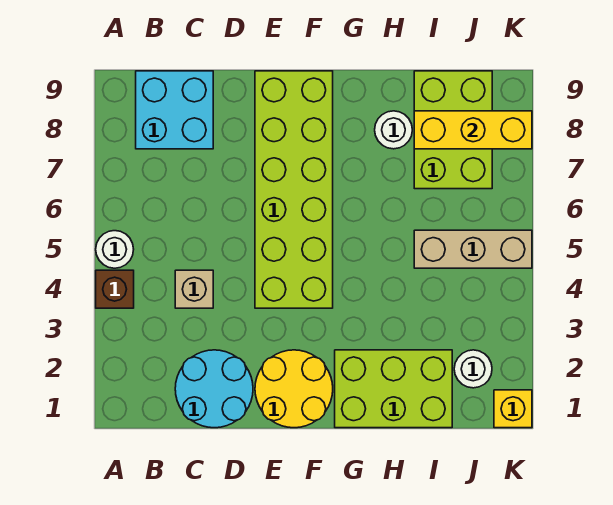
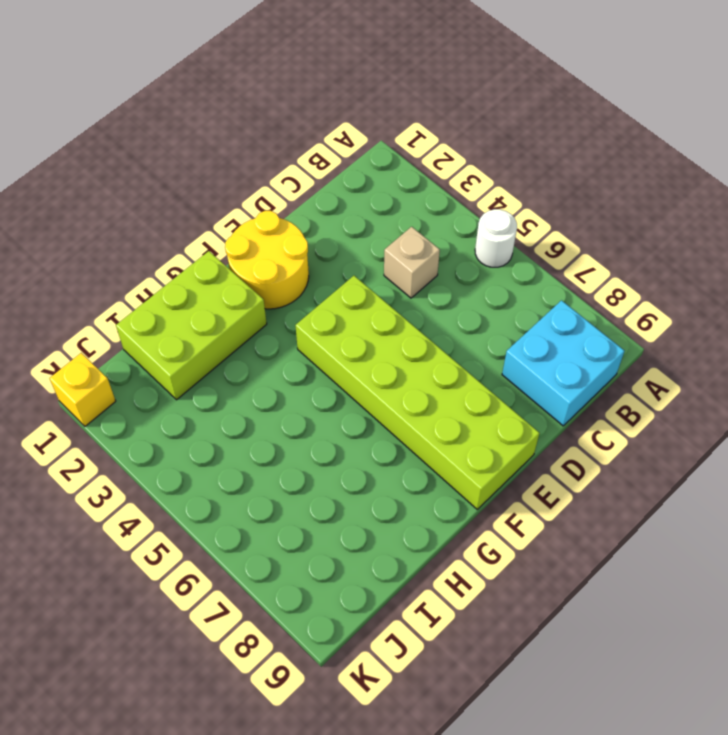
none -> brown 1x1 brick [96,270,134,308]
none -> cyan 2x2 round brick [175,350,253,428]
none -> white 1x1 round brick [375,111,412,149]

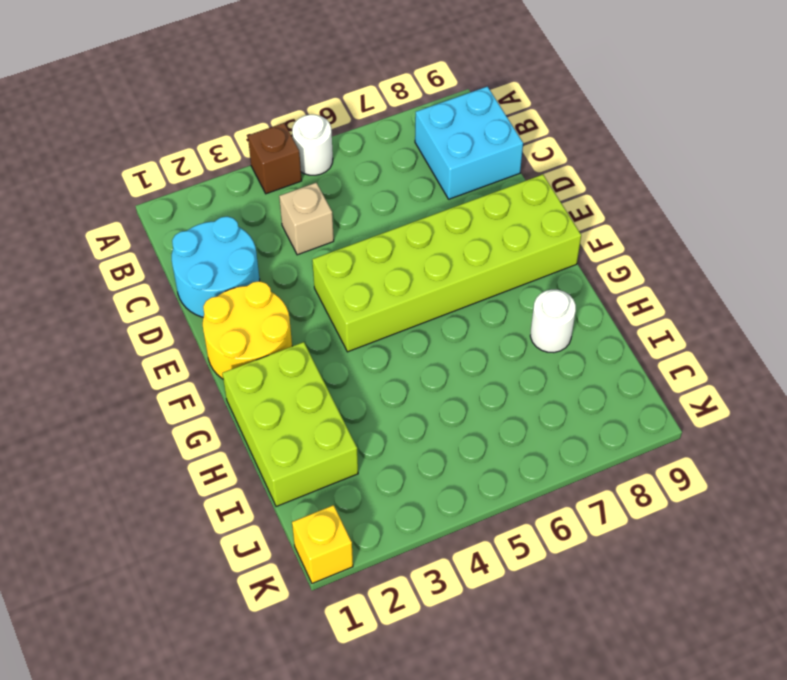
none -> tan 1x3 brick [414,230,532,268]
none -> lime 2x3 brick [414,71,492,189]
none -> white 1x1 round brick [454,350,492,388]

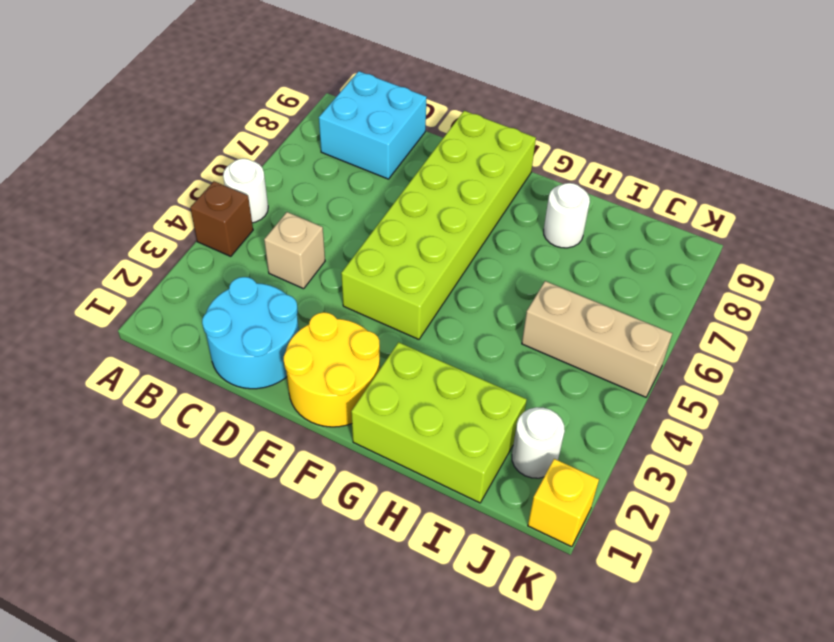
none -> lime 2x3 brick [414,71,492,189]
none -> yellow 1x3 brick [414,111,532,149]

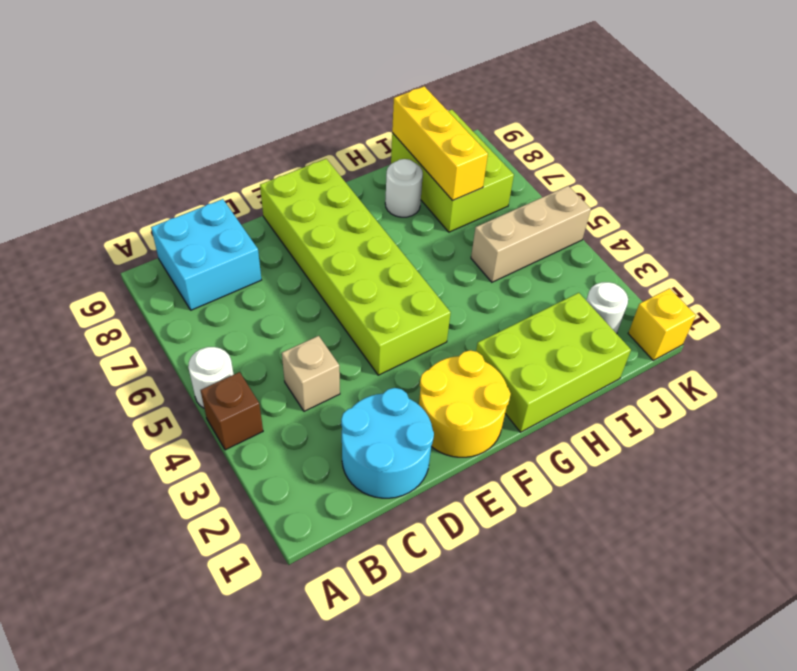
yellow 1x3 brick [392,86,488,200] -> yellow 1x3 brick turned to [414,111,532,149]

